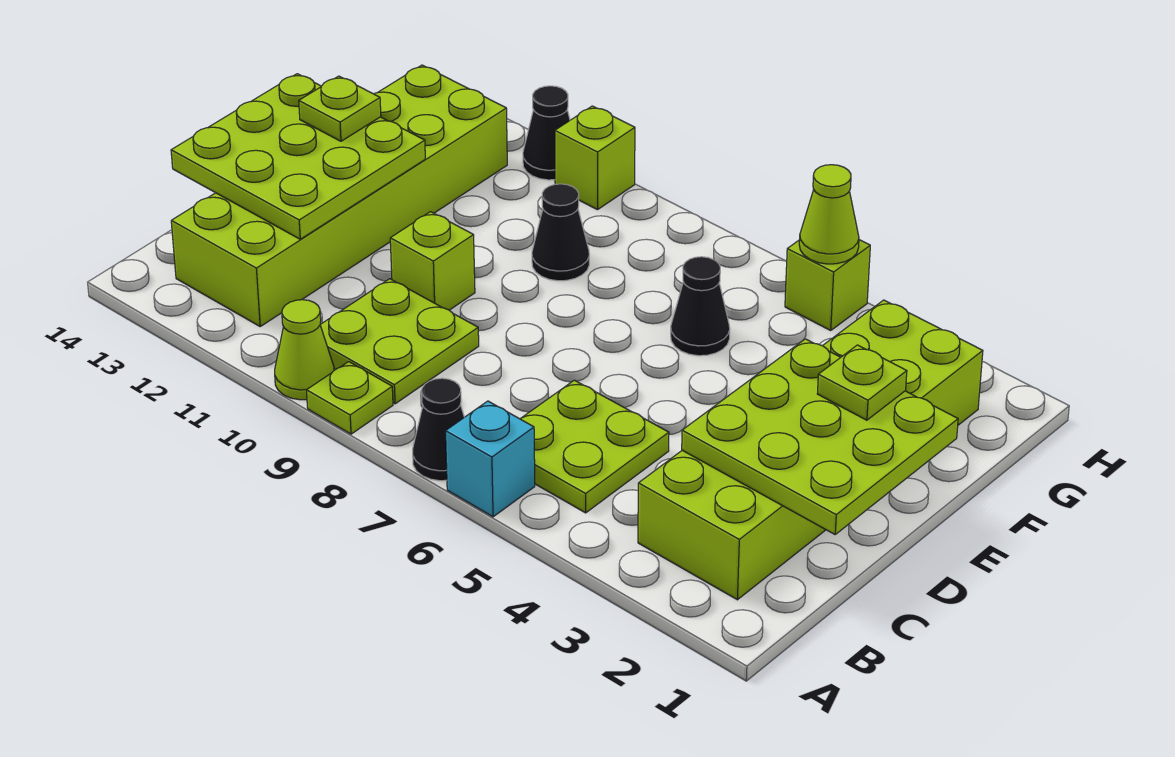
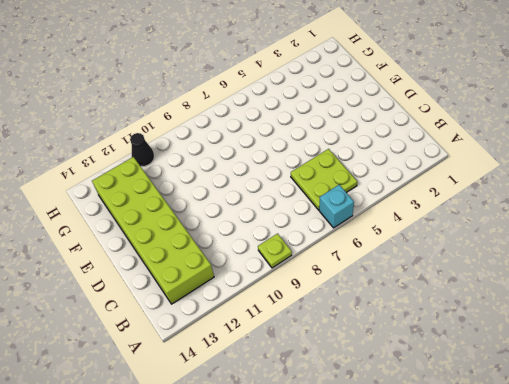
none -> black 1x1 cone [413,378,464,481]
none -> lime 1x1 cone [275,300,334,400]
none -> lime 2x6 brick [638,300,983,600]

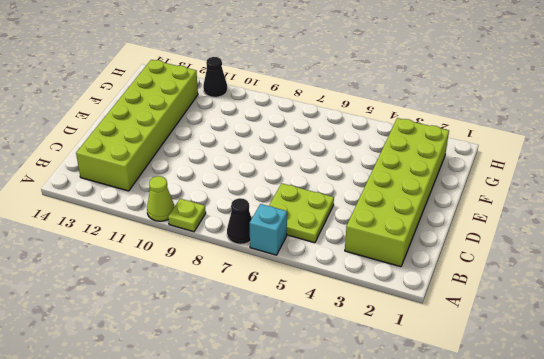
none -> lime 2x2 plate [320,279,479,404]
none -> lime 1x1 brick [390,212,475,310]
none -> black 1x1 cone [671,257,730,356]

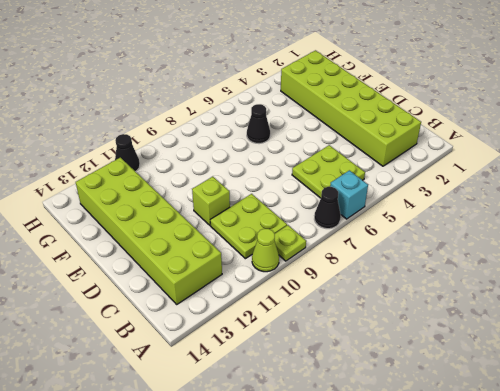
none -> black 1x1 cone [532,184,589,281]
none -> lime 1x1 brick [785,240,870,330]
none -> lime 1x1 brick [555,106,635,210]

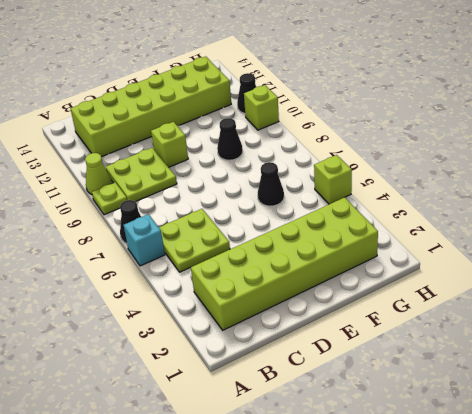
none -> lime 3x3 plate [682,339,958,534]
none -> lime 3x3 plate [171,74,425,239]
none -> lime 1x1 cone [799,165,859,264]

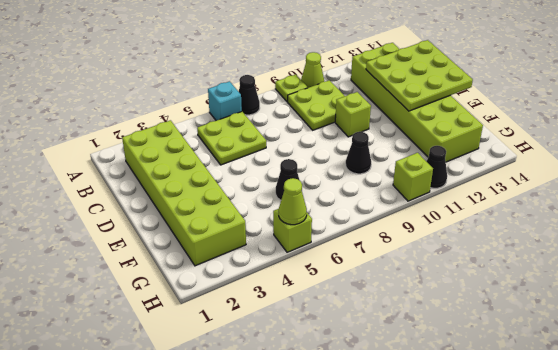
none -> lime 3x3 plate [682,339,958,534]
none -> lime 1x1 plate [817,345,907,420]
none -> lime 1x1 plate [299,76,381,141]

